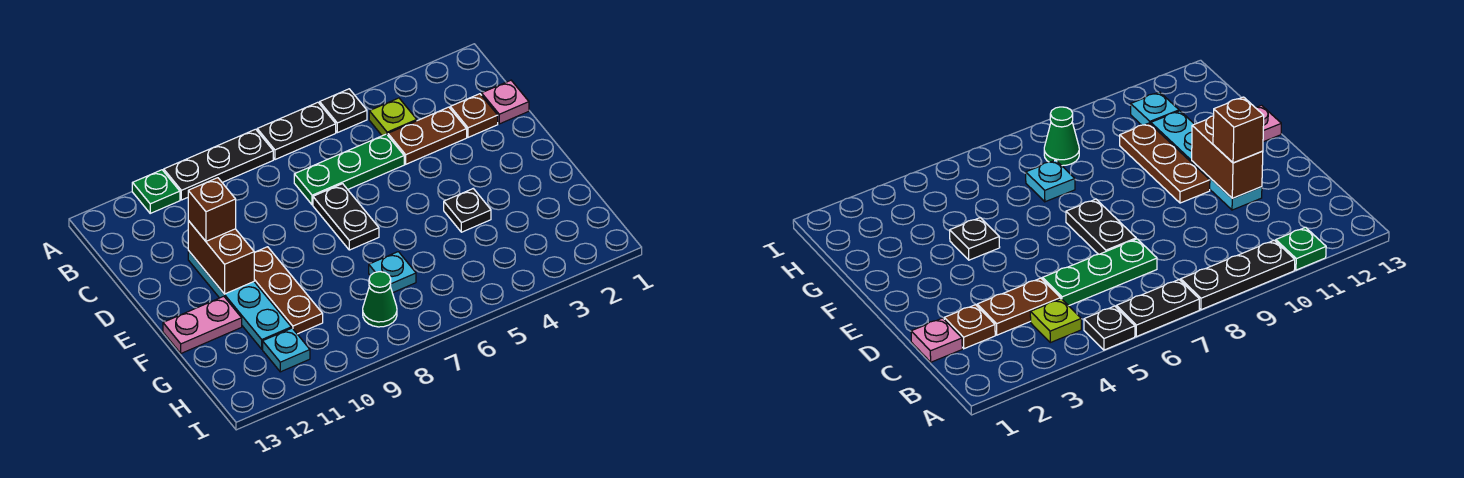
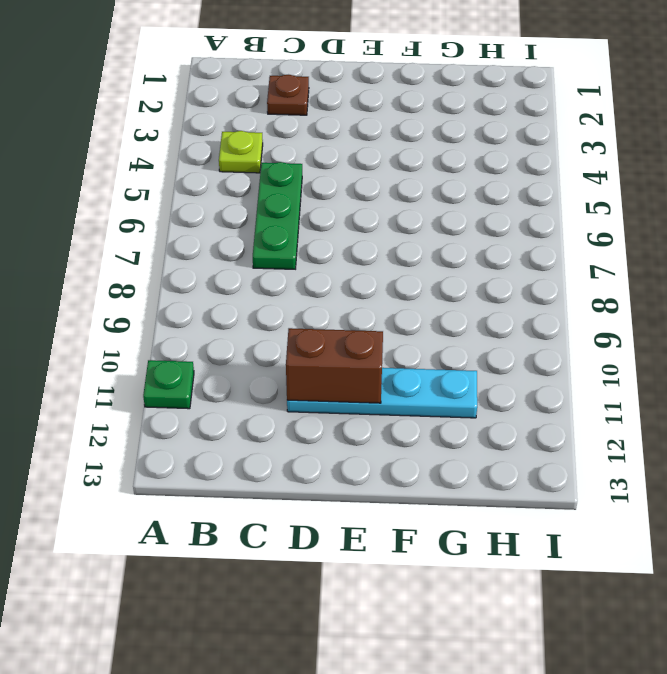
none -> black 1x1 plate [320,89,367,133]
none -> black 1x2 plate [257,102,336,160]
none -> black 1x3 plate [164,129,273,200]

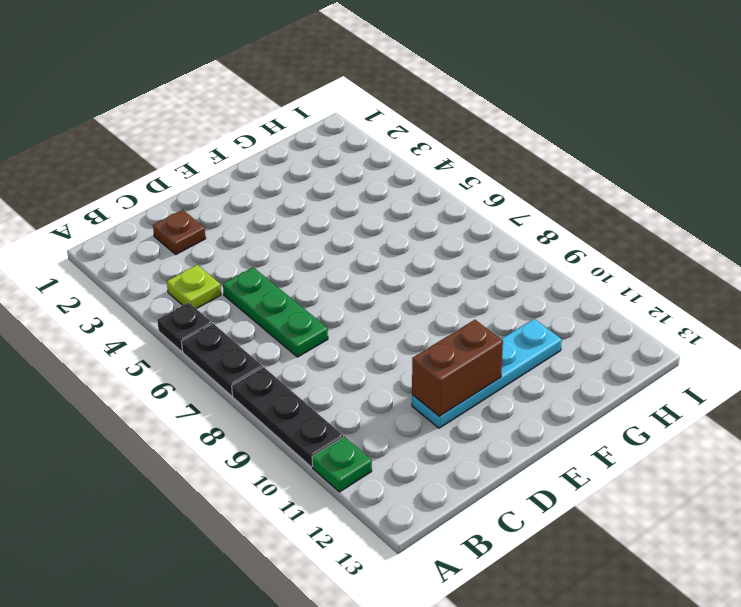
none -> pink 1x1 plate [482,80,529,124]
none -> brown 1x2 plate [388,107,467,164]
none -> black 1x2 plate [313,184,379,250]

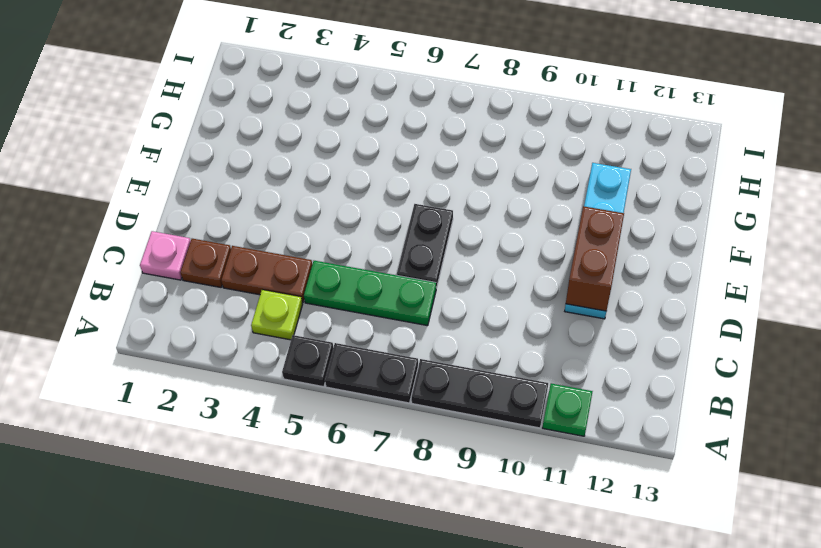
none -> brown 1x3 plate [254,247,323,334]
none -> black 1x1 plate [444,189,491,232]
none -> pink 1x2 plate [163,296,242,353]

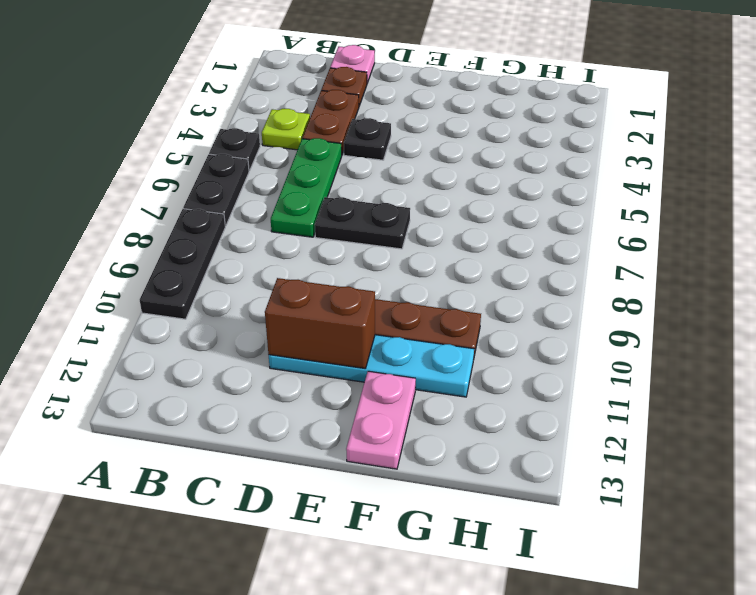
black 1x1 plate [344,118,391,160] -> black 1x1 plate moved to [444,189,491,232]
none -> green 1x1 plate [132,170,180,213]
none -> cyan 1x1 plate [369,252,416,293]
none -> green 1x1 cone [363,272,397,327]

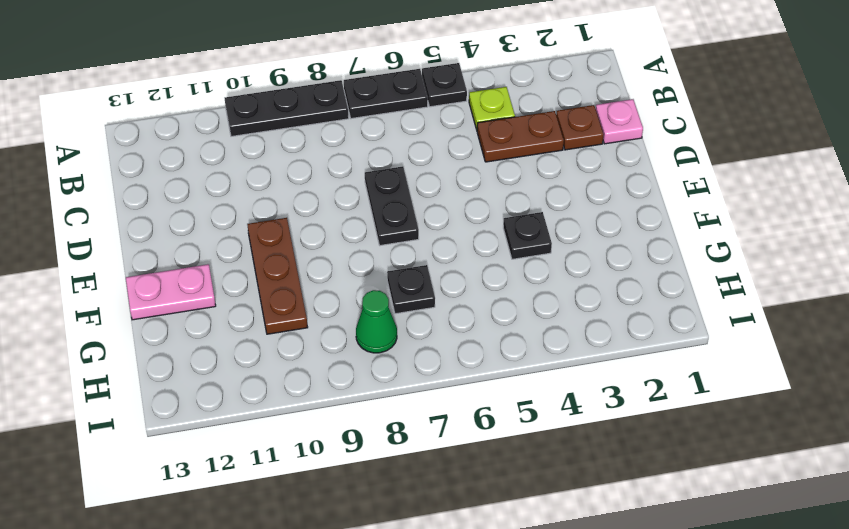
black 1x1 plate [387,265,435,314] -> cyan 1x1 plate [369,252,416,293]
none -> green 1x1 plate [132,170,180,213]
none -> green 1x3 plate [294,134,404,205]
none -> cyan 1x4 plate [188,251,291,349]

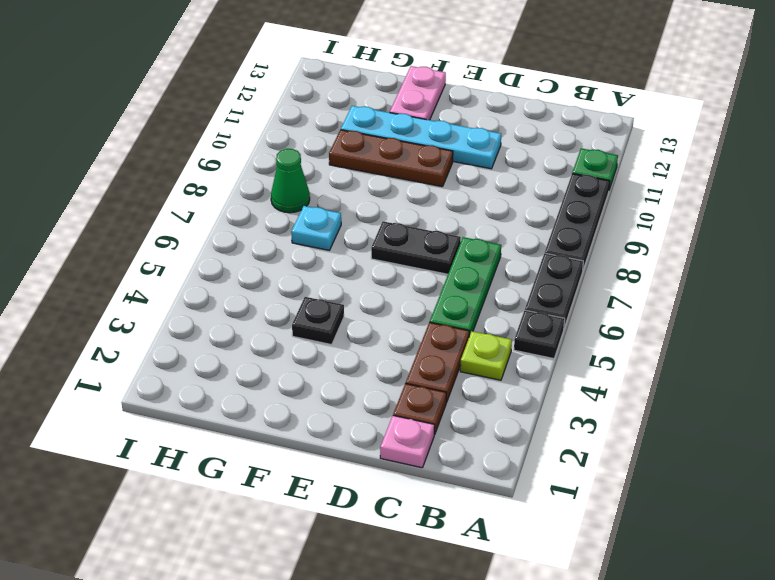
none -> cyan 1x1 plate [263,328,310,372]
none -> brown 1x2 brick [188,221,254,294]
none -> brown 1x1 brick [188,178,236,241]

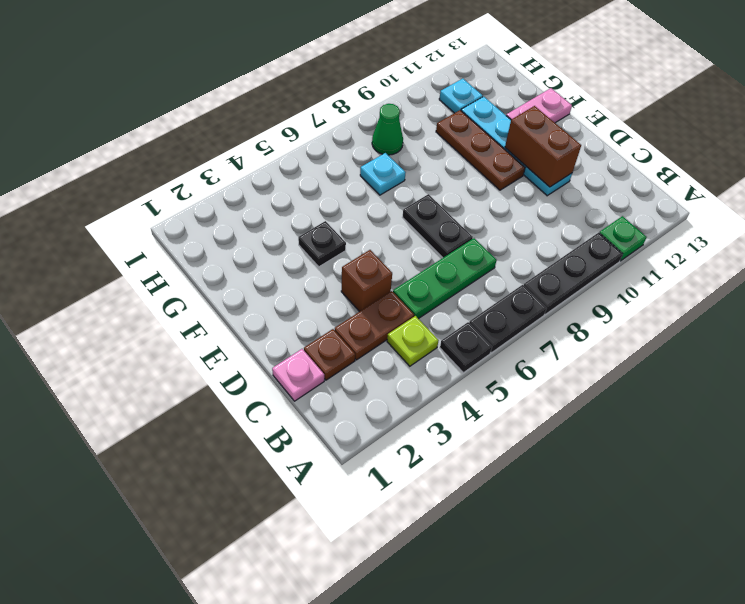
brown 1x1 brick [341,250,392,312] -> brown 1x1 brick moved to [188,178,236,241]

